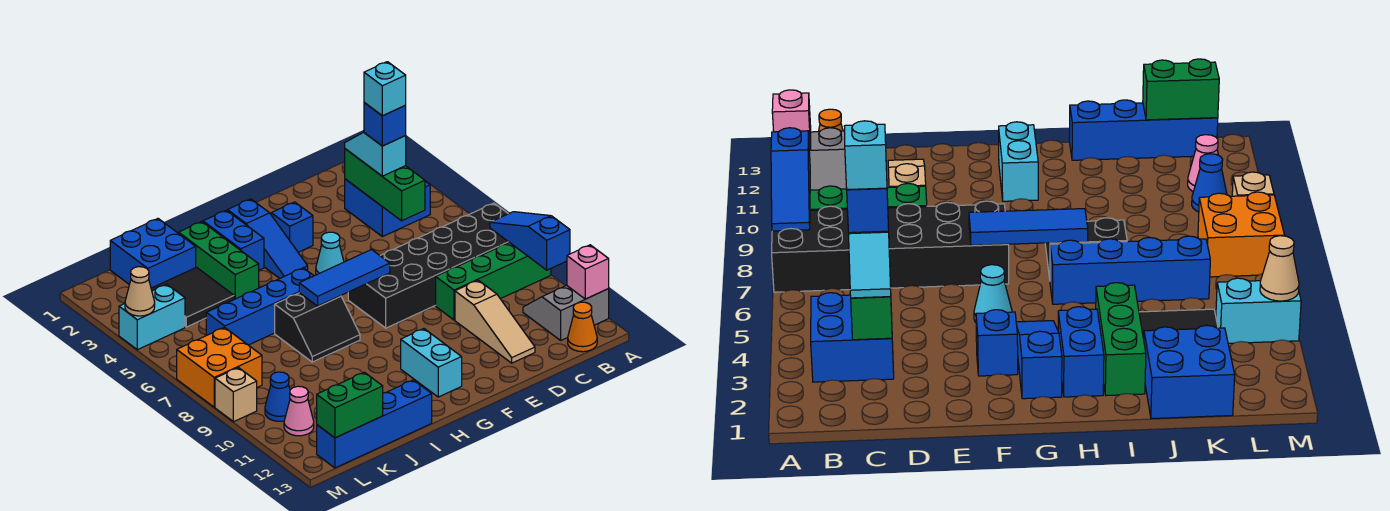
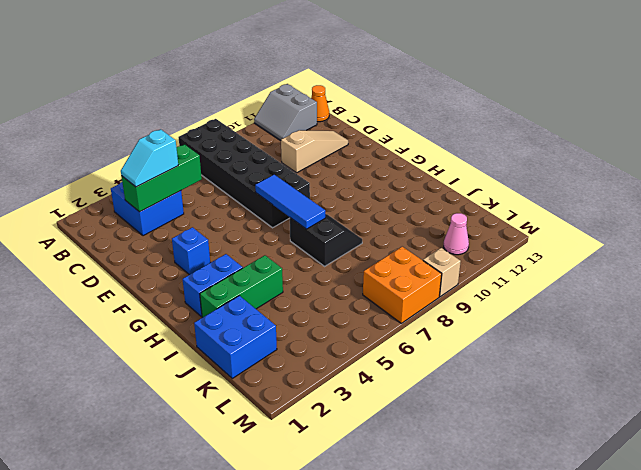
none -> green 1x4 brick [436,242,551,320]
none -> cyan 1x1 cone [316,232,344,275]
none -> blue 1x3 slope [228,199,308,278]
none -> cyan 1x2 brick [401,329,462,397]

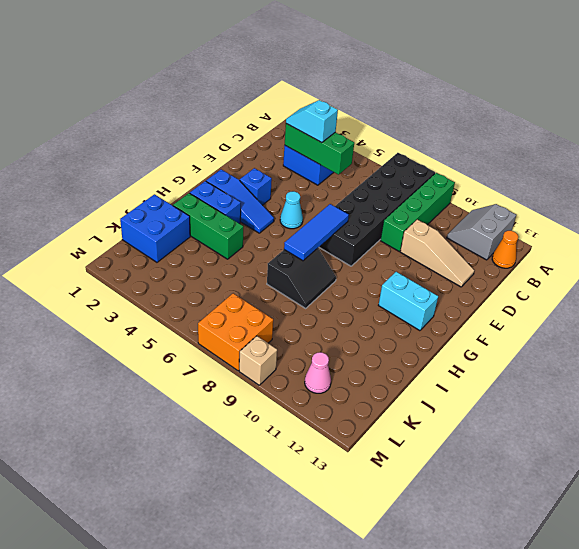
none -> blue 1x4 brick [206,268,314,345]
none -> blue 1x4 brick [317,380,432,468]
none -> black 2x2 tile [151,267,234,327]
none -> cyan 1x2 brick [119,284,185,350]

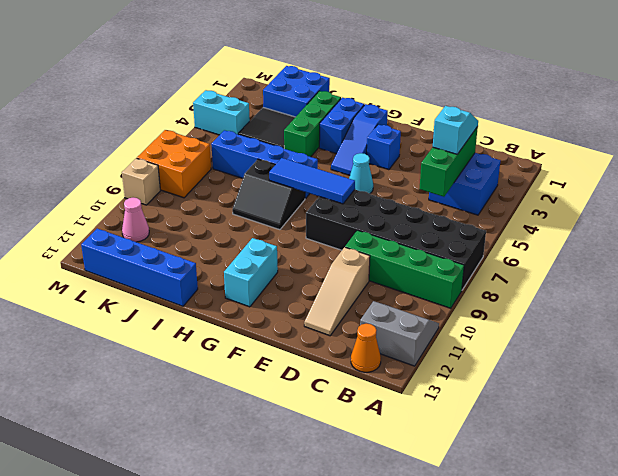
none -> blue 1x1 cone [265,372,290,421]
none -> blue 1x3 slope [490,212,570,270]
none -> pink 1x1 brick [567,245,609,299]
none -> green 1x2 brick [317,372,383,438]

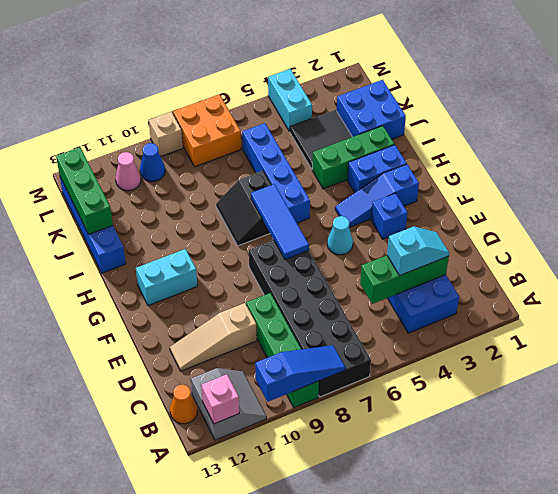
green 1x3 brick [56,147,113,234] -> green 1x2 brick [317,372,383,438]
none -> tan 1x1 cone [125,267,155,316]
none -> blue 1x1 brick [364,103,406,146]
none -> cyan 1x1 brick [364,62,406,116]

